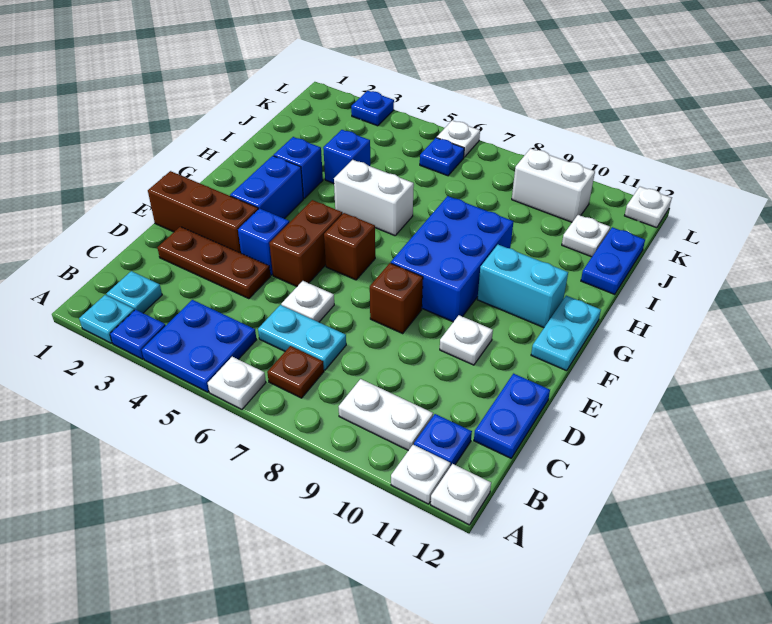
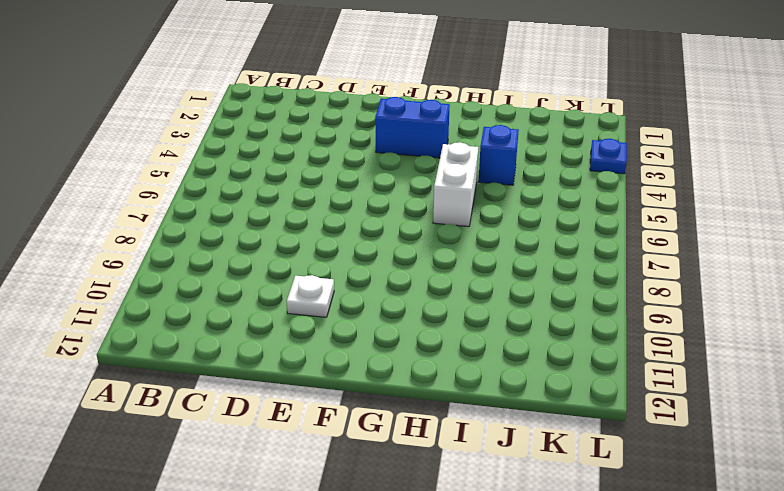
none -> cyan 1x1 plate [79,295,134,343]
none -> blue 1x1 plate [110,309,166,359]
none -> blue 2x2 plate [142,300,257,392]
none -> white 1x1 plate [208,357,266,409]

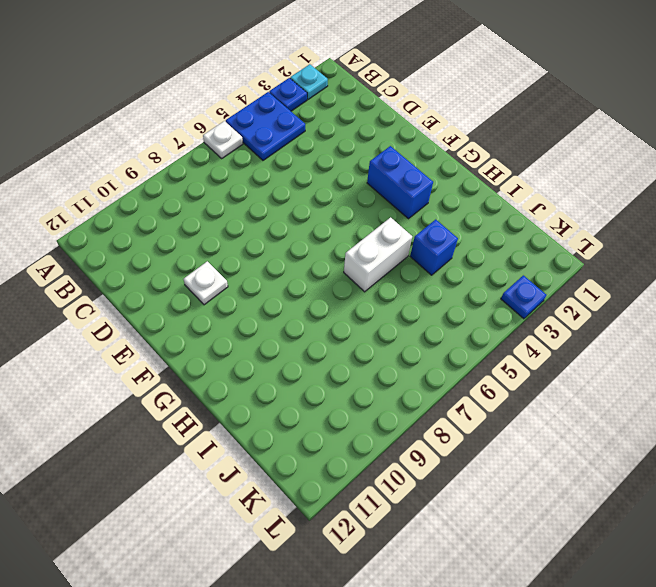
none -> white 1x1 plate [391,445,450,504]
none -> white 1x1 plate [431,464,491,525]
none -> cyan 1x1 plate [107,271,162,313]
none -> brown 1x1 plate [267,346,324,398]

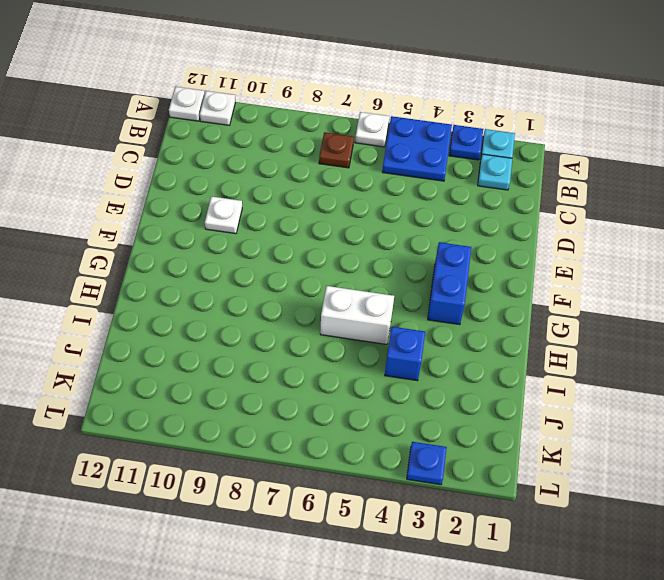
none -> white 1x2 plate [339,379,433,450]
none -> blue 1x1 plate [414,414,472,466]
none -> cyan 1x2 plate [258,305,346,370]
none -> blue 1x2 plate [474,374,550,458]

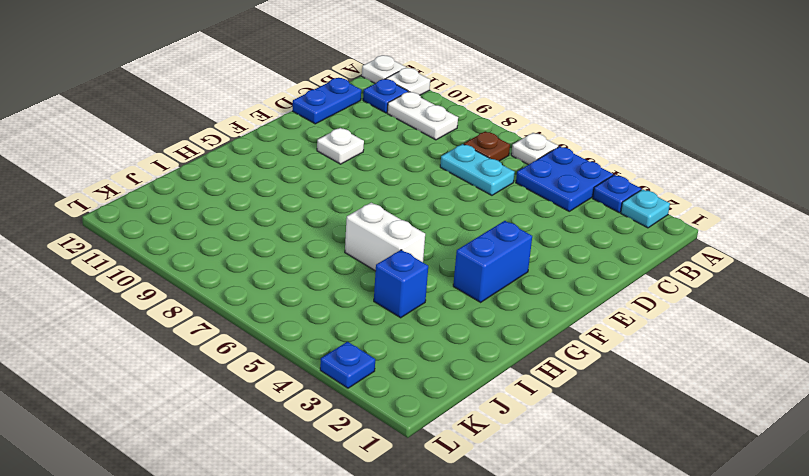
none -> cyan 1x1 plate [107,271,162,313]
none -> brown 1x3 plate [157,227,271,299]
none -> white 1x1 plate [281,281,334,322]
none -> brown 1x3 brick [148,171,258,253]

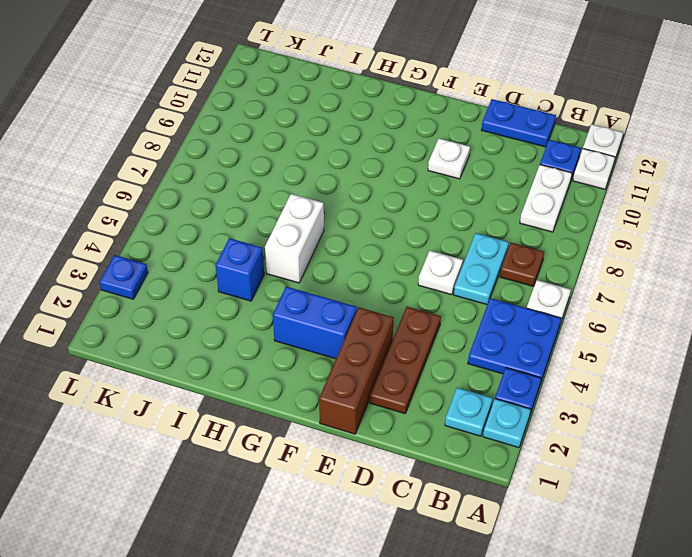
none -> blue 1x1 brick [238,208,289,275]
none -> brown 1x2 brick [269,200,342,286]
none -> brown 1x1 brick [370,263,423,333]
none -> brown 1x1 brick [324,213,375,280]

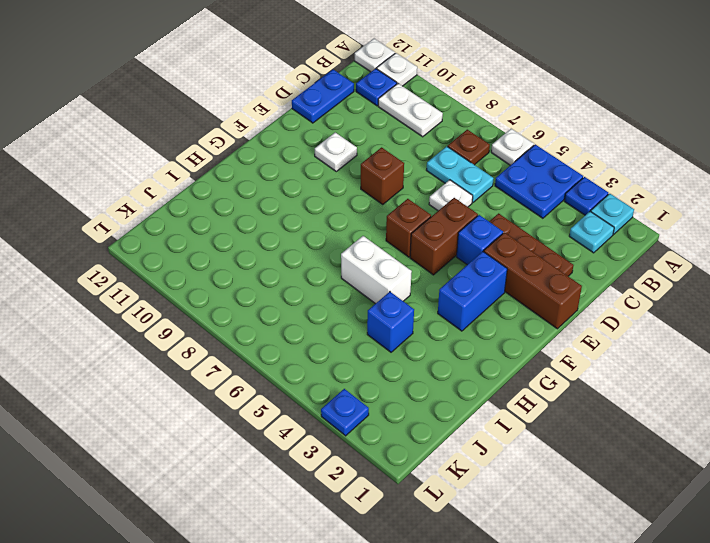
none -> blue 2x3 brick [391,196,513,322]
none -> cyan 1x2 plate [531,296,601,371]
none -> cyan 1x2 brick [477,245,568,328]
none -> blue 1x1 brick [274,137,323,199]

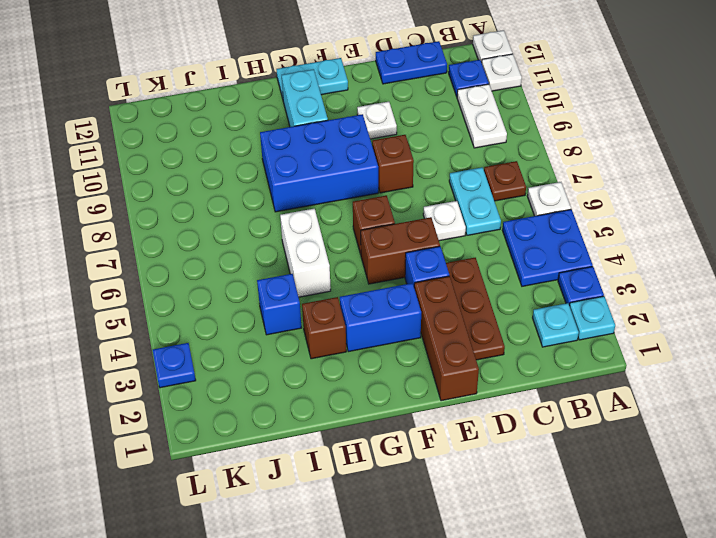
brown 1x1 brick [302,297,346,359] -> blue 1x1 brick [274,137,323,199]
none -> blue 1x2 plate [581,227,645,295]
none -> white 1x1 plate [562,215,610,257]
none -> blue 1x1 plate [420,138,464,176]
none -> white 1x2 brick [512,148,595,222]

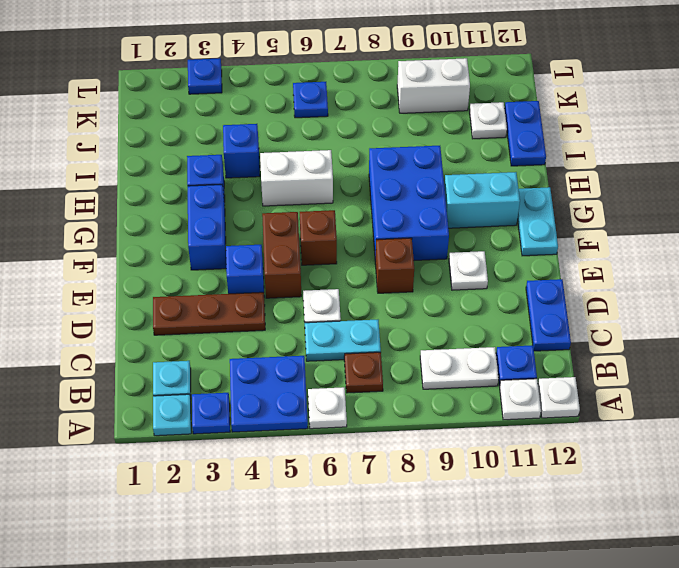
none -> brown 1x3 brick [148,171,258,253]
none -> white 1x1 plate [437,120,480,157]
none -> white 1x1 plate [625,187,672,228]

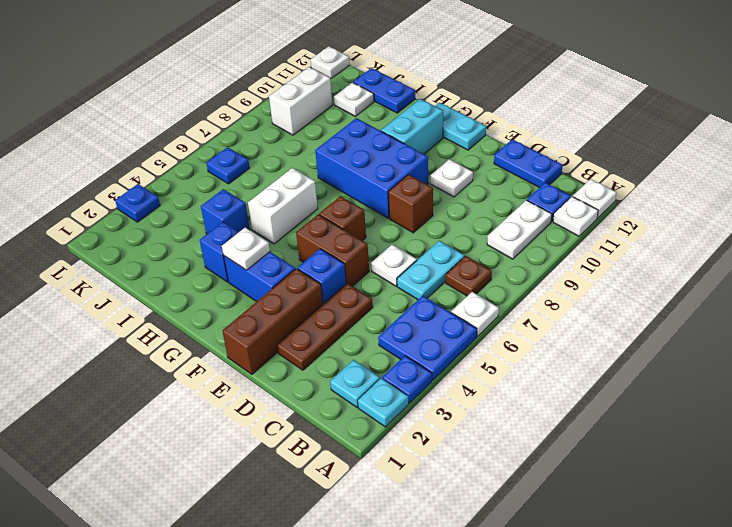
white 1x1 plate [222,228,270,270] -> white 1x1 plate moved to [437,120,480,157]

